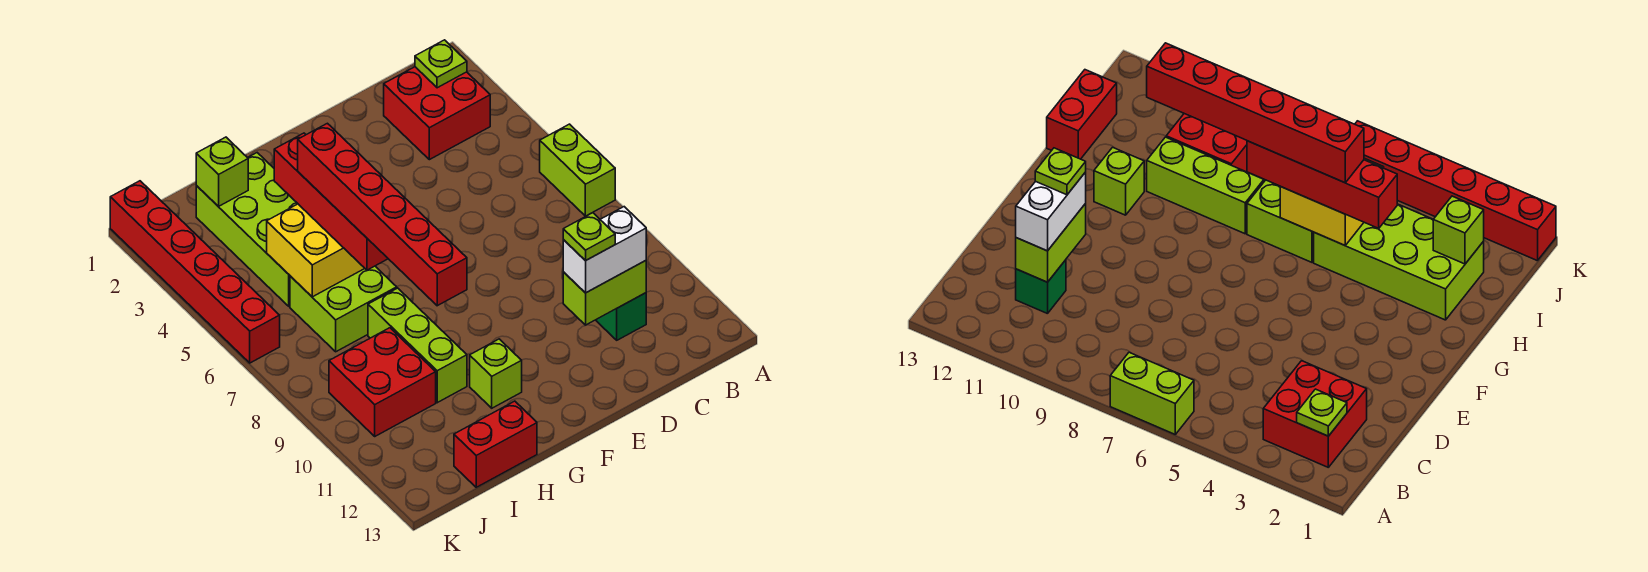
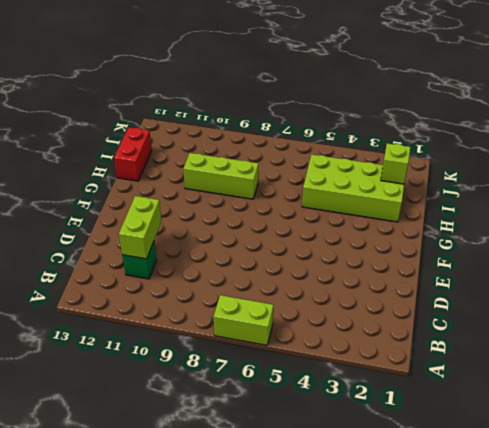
none -> red 2x2 brick [384,67,490,160]
none -> lime 1x1 brick [470,339,522,408]
none -> lime 2x2 brick [290,266,397,352]

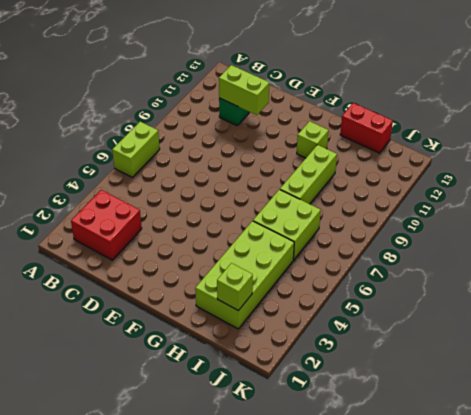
none -> red 2x2 brick [329,328,436,436]
none -> red 1x6 brick [110,181,280,363]
none -> lime 1x1 plate [415,40,467,88]

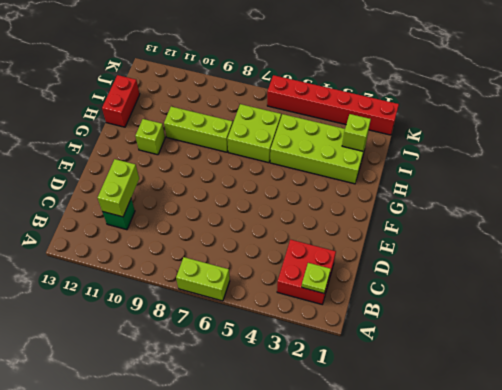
none -> red 2x2 brick [329,328,436,436]
none -> yellow 2x2 brick [267,204,365,297]
none -> white 1x2 brick [563,207,646,293]

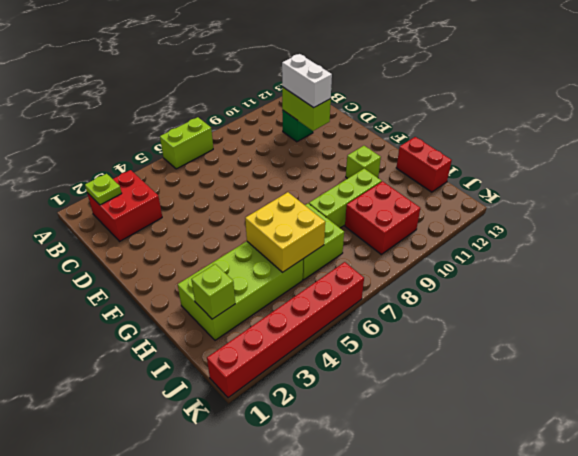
none -> red 1x4 brick [274,133,388,270]
none -> lime 1x1 plate [563,213,615,261]
none -> red 1x6 brick [298,123,467,306]

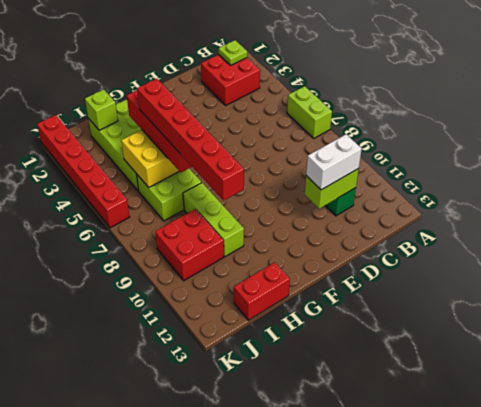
none -> lime 1x1 brick [470,339,522,408]
none -> lime 1x1 plate [563,213,615,261]

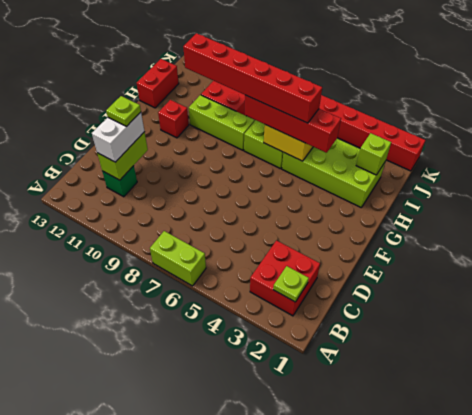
red 1x1 brick [158,100,189,138] -> lime 1x1 brick [470,339,522,408]

